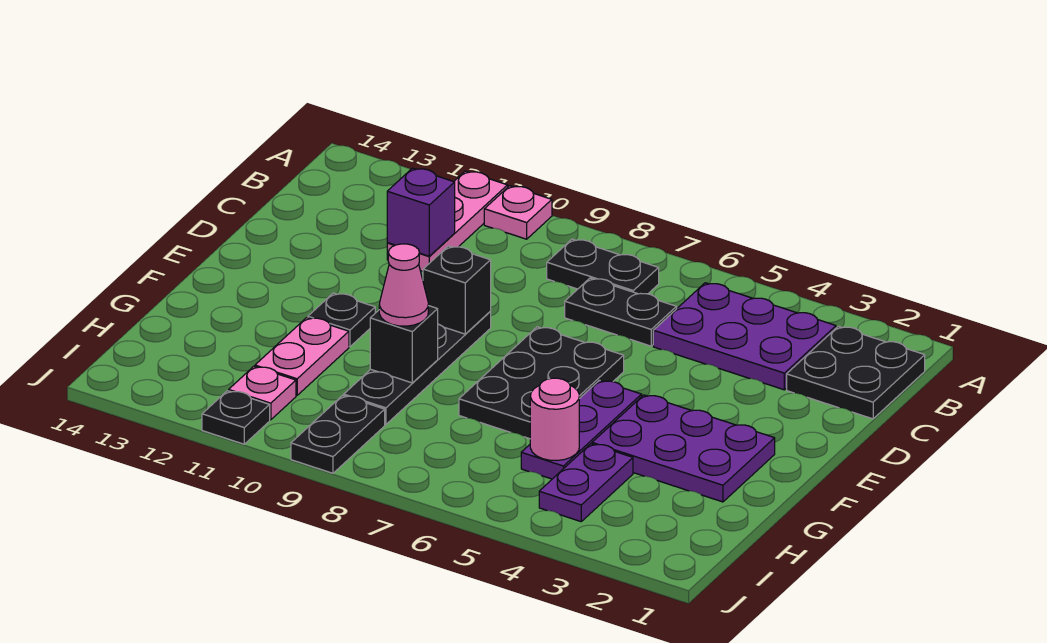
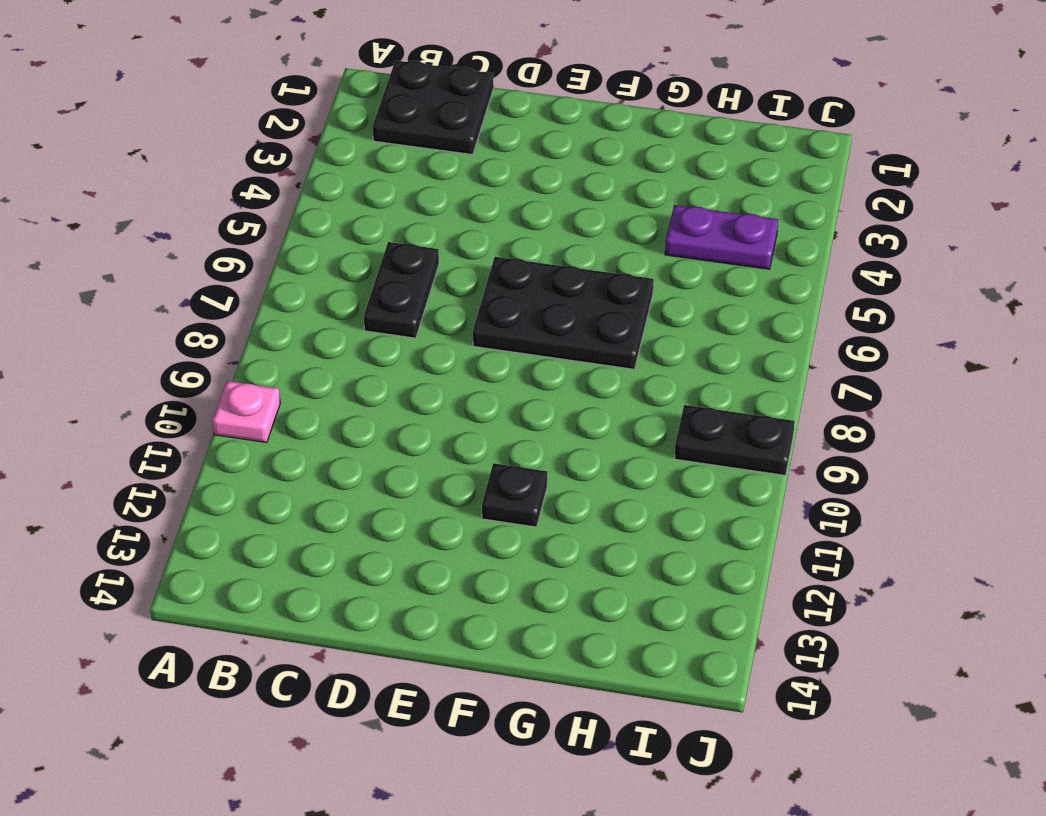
none -> pink 1x3 plate [387,171,508,271]
none -> purple 2x3 plate [653,283,836,390]
none -> black 1x2 plate [547,239,659,294]

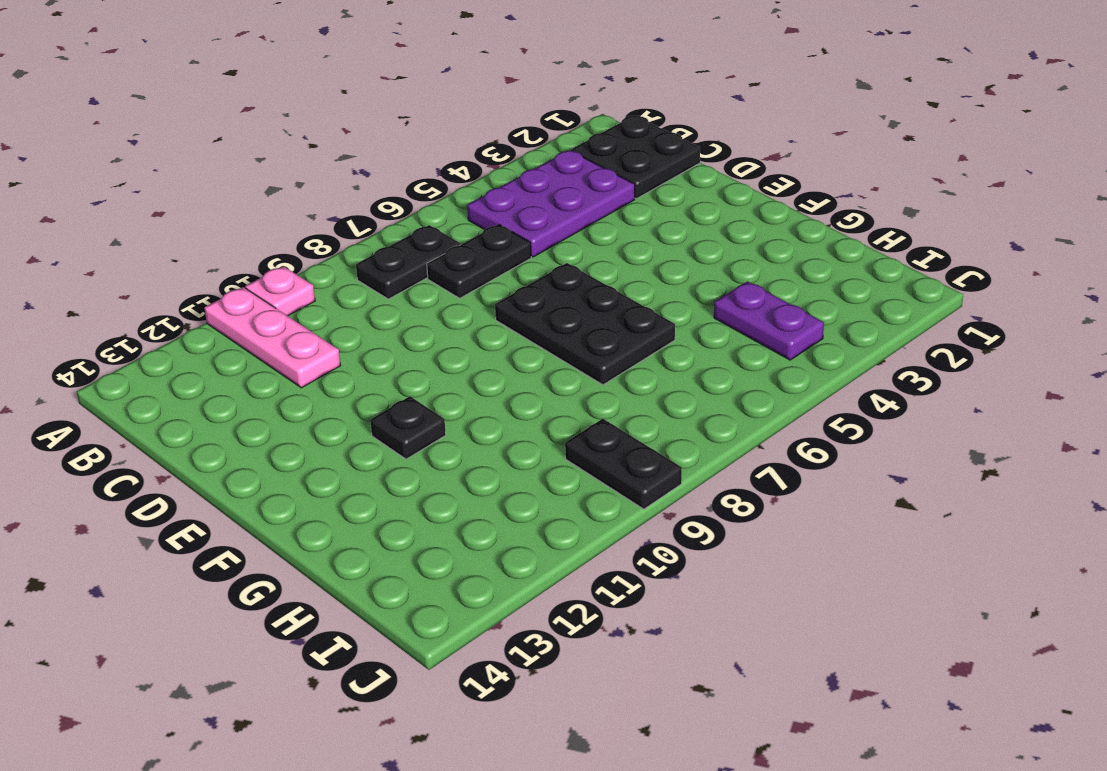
none -> black 1x4 plate [344,312,491,425]
none -> purple 2x3 plate [592,395,775,502]
none -> purple 1x3 plate [521,380,642,479]

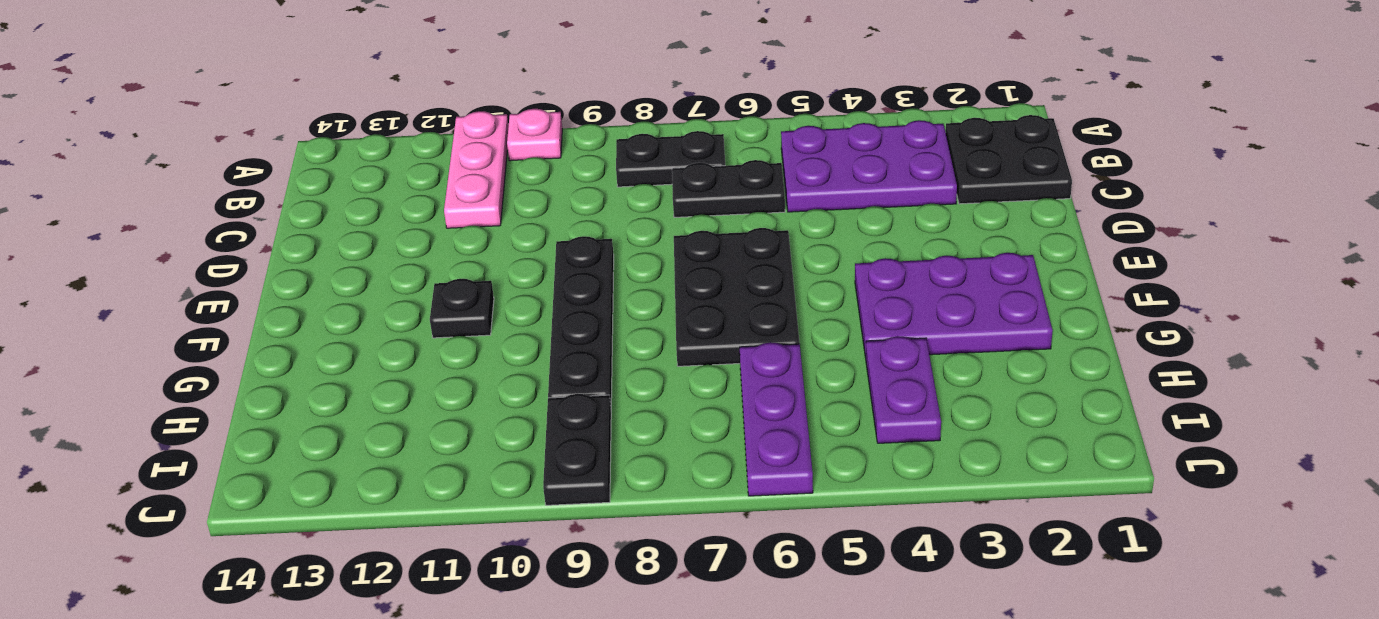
purple 1x3 plate [740,342,813,496] -> purple 1x3 plate moved to [521,380,642,479]
none -> pink 1x2 plate [255,318,349,395]
none -> pink 1x1 plate [229,366,296,420]
none -> black 1x1 plate [202,391,270,444]

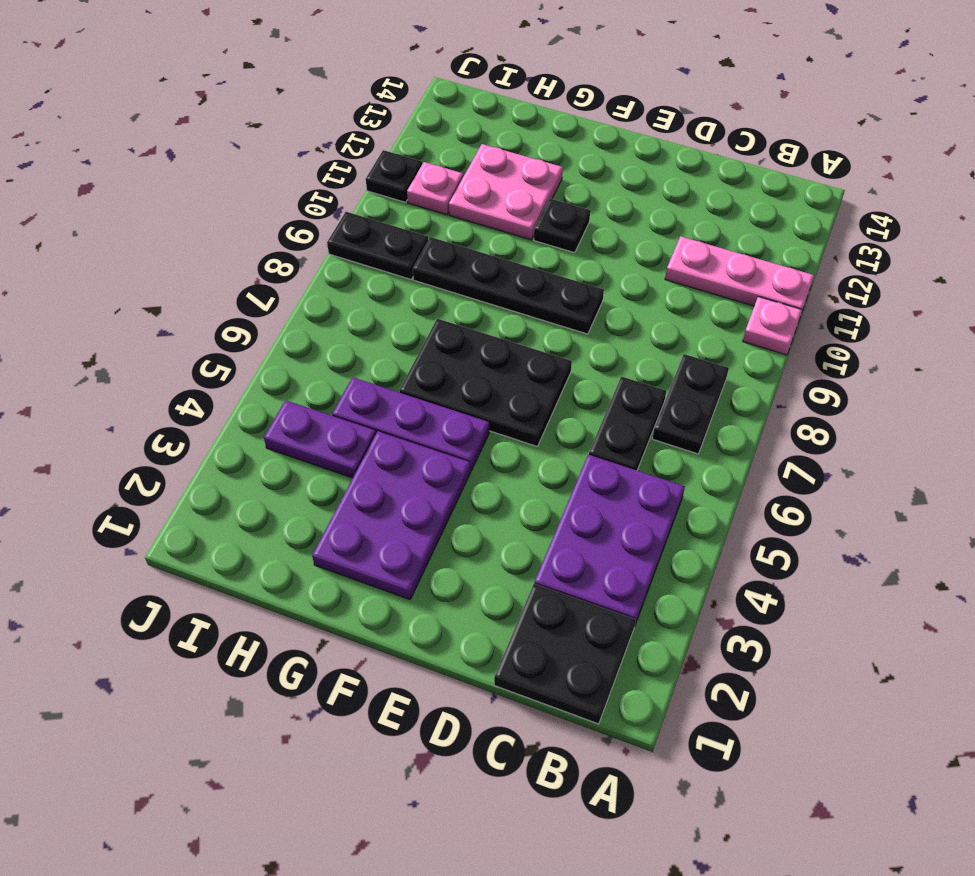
pink 2x2 plate [449,144,563,240] -> pink 1x2 plate [255,318,349,395]
none -> purple 1x1 brick [387,168,455,256]
none -> black 1x1 brick [423,246,491,334]
none -> black 1x1 brick [370,306,438,383]

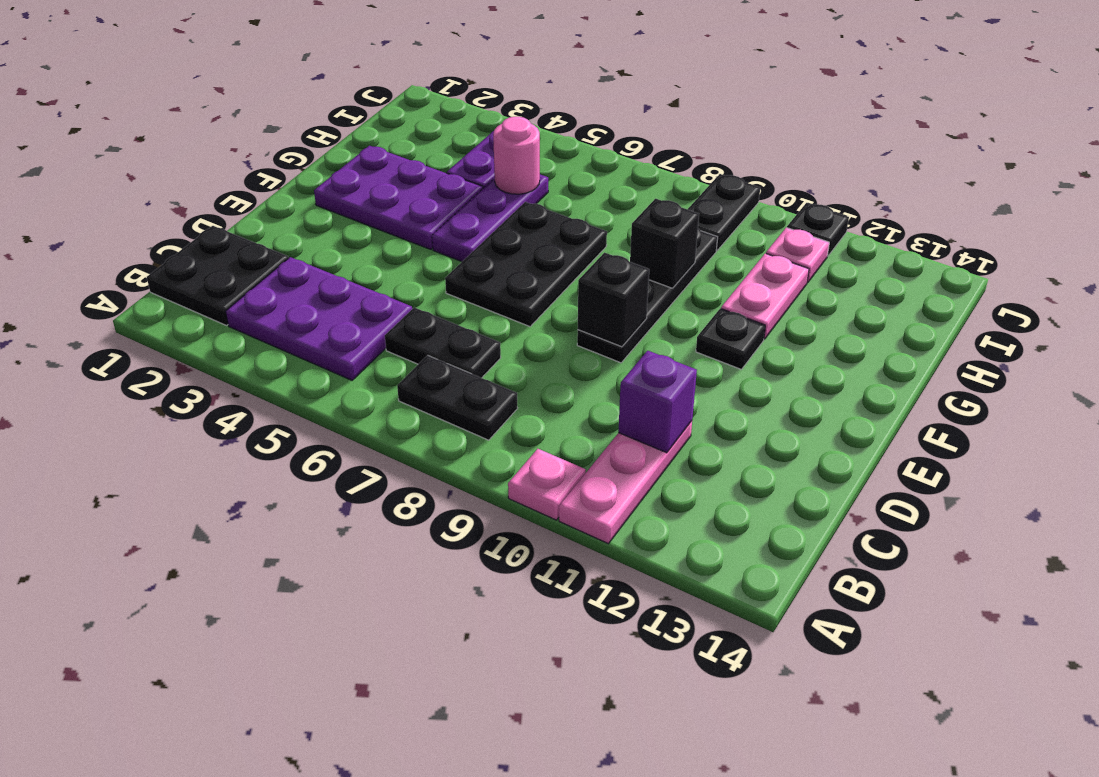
none -> pink 1x1 cone [379,244,428,326]

